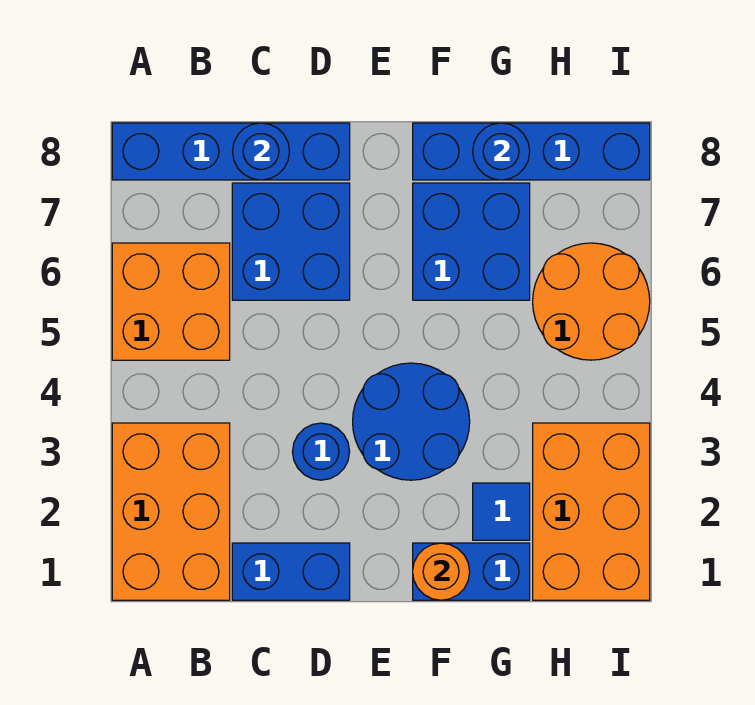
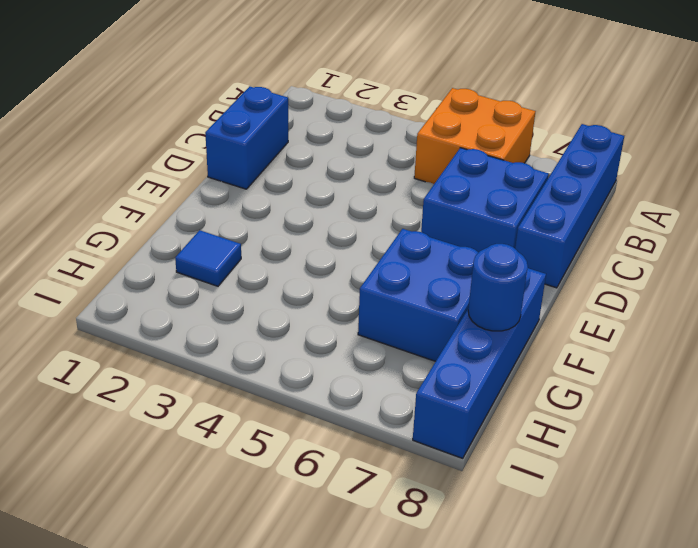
none -> orange 2x3 brick [112,423,230,600]
none -> blue 1x1 round brick [292,423,350,480]
none -> blue 2x2 round brick [353,363,470,480]

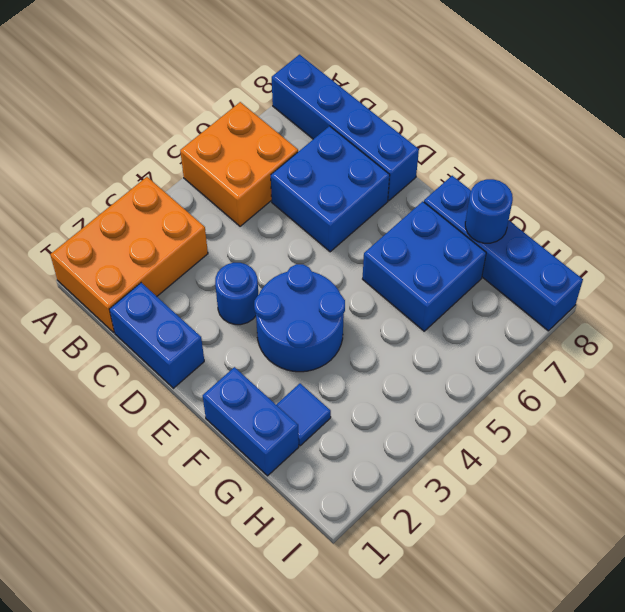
none -> orange 2x3 brick [533,423,650,600]
none -> orange 2x2 round brick [533,243,650,360]
none -> blue 1x1 round brick [232,123,290,180]

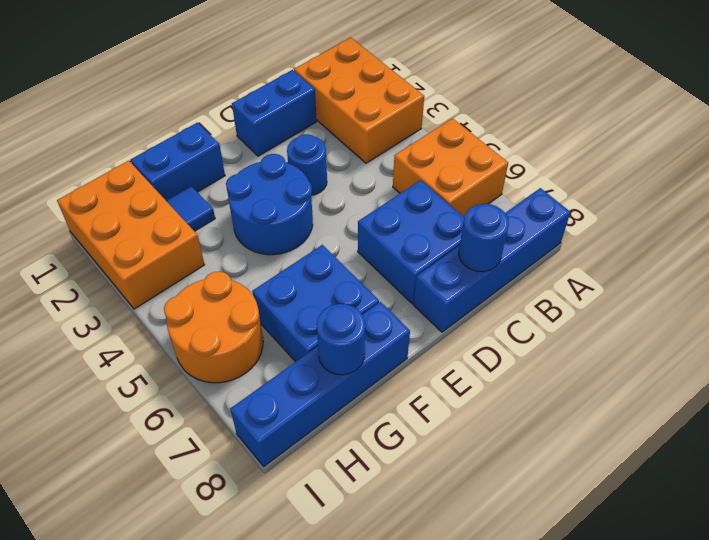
none -> orange 1x1 round brick [413,543,470,600]

